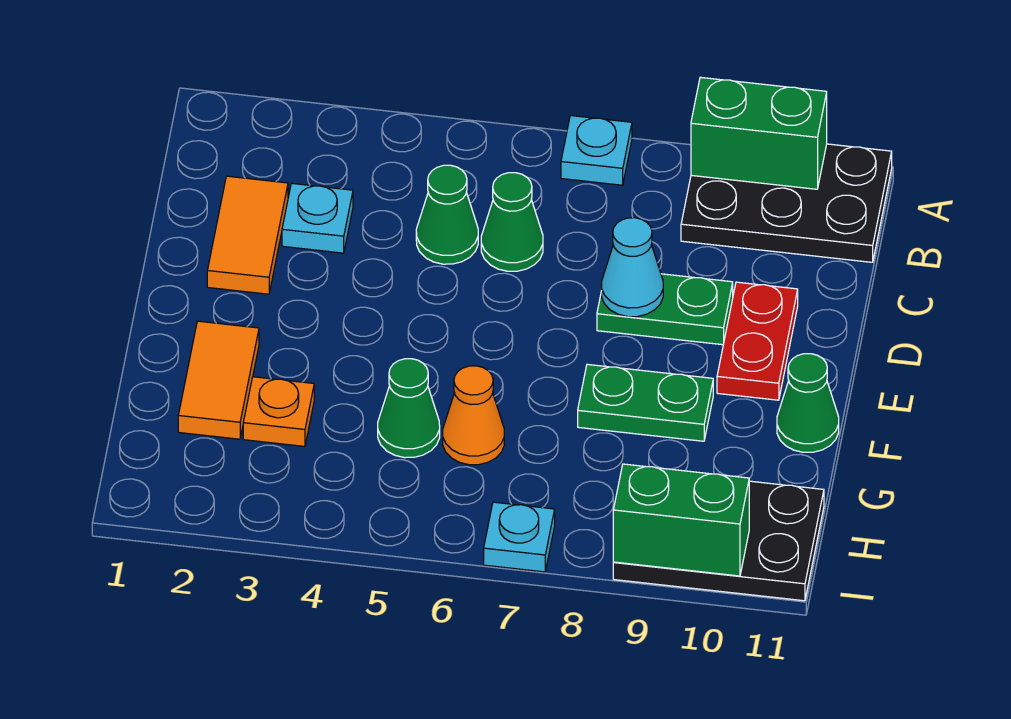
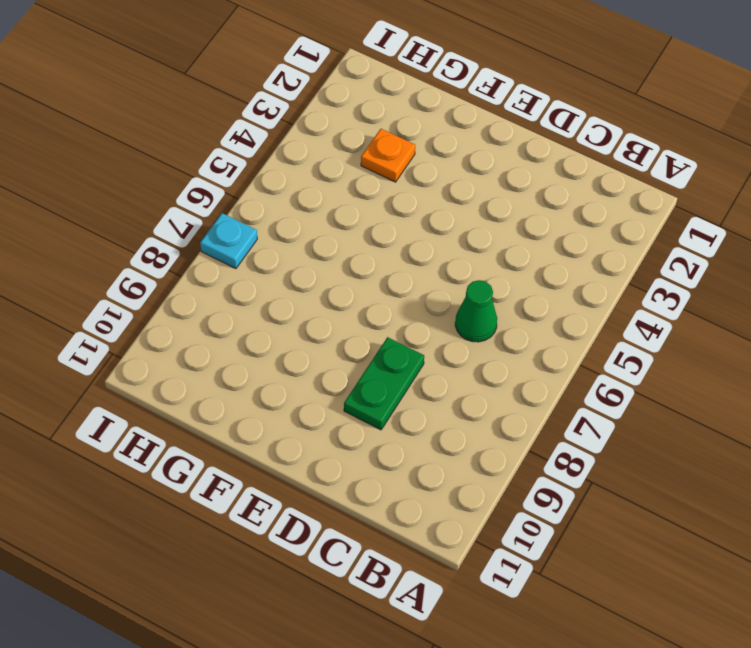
none -> cyan 1x1 plate [561,116,632,185]
none -> black 2x3 plate [681,144,892,262]
none -> orange 1x2 tile [207,176,288,294]

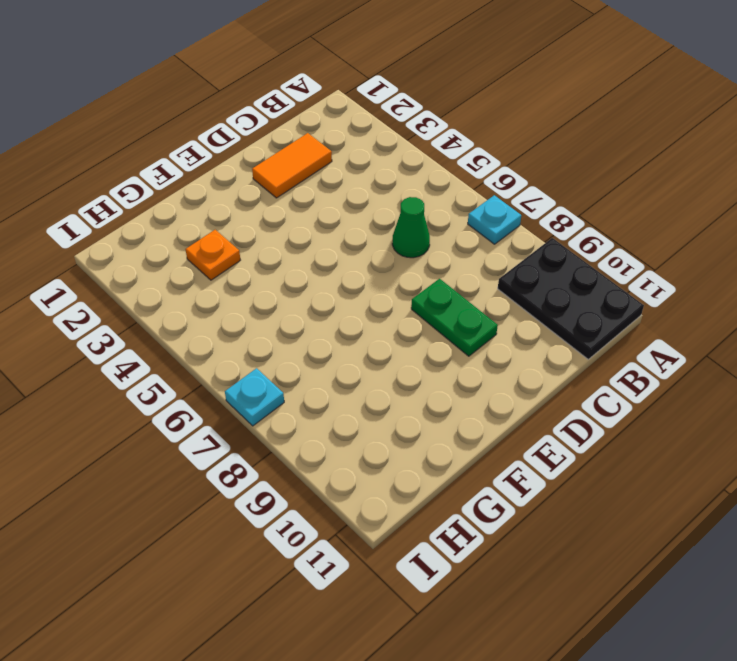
none -> cyan 1x1 plate [282,183,353,253]
none -> green 1x1 cone [416,165,478,264]
none -> red 1x2 plate [717,282,798,400]

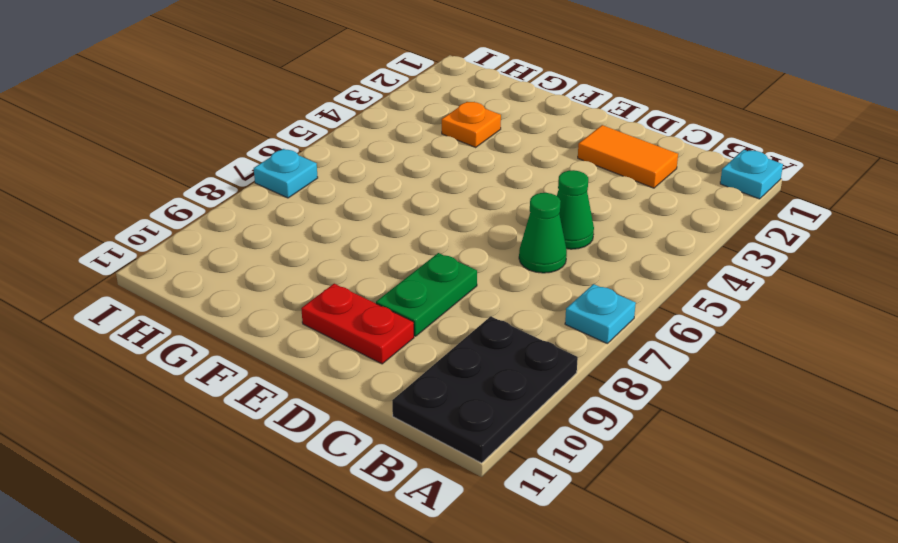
cyan 1x1 plate [720,150,783,199] -> cyan 1x1 plate moved to [282,183,353,253]
none -> orange 1x2 tile [178,321,259,439]
none -> green 1x2 plate [578,364,713,441]
none -> green 1x1 cone [777,354,839,452]

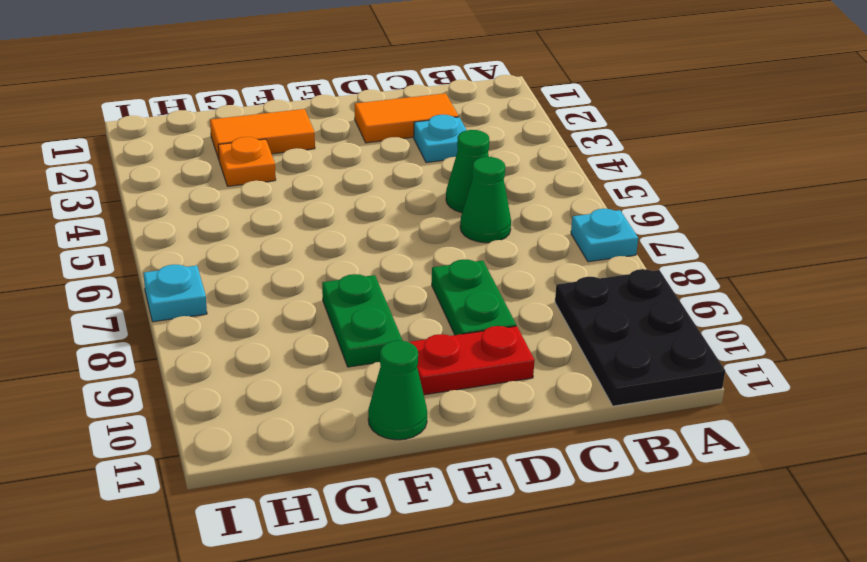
none -> green 1x1 cone [378,359,440,458]
none -> orange 1x1 cone [443,366,504,465]
none -> black 2x3 plate [613,481,824,601]

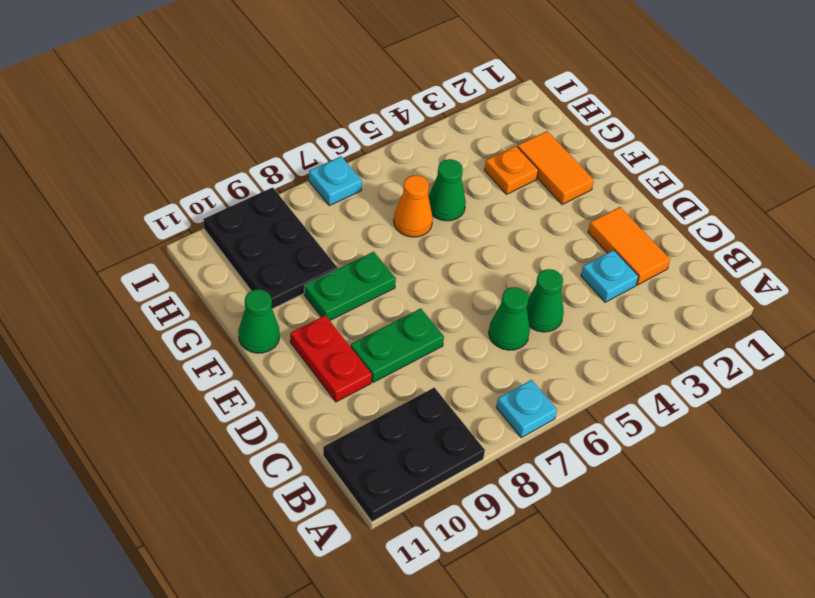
black 2x3 plate [203,187,337,309] -> black 2x3 plate turned to [613,481,824,601]
none -> green 1x2 brick [691,77,827,189]
none -> cyan 1x1 cone [602,218,663,317]
none -> green 1x2 brick [613,464,749,576]

